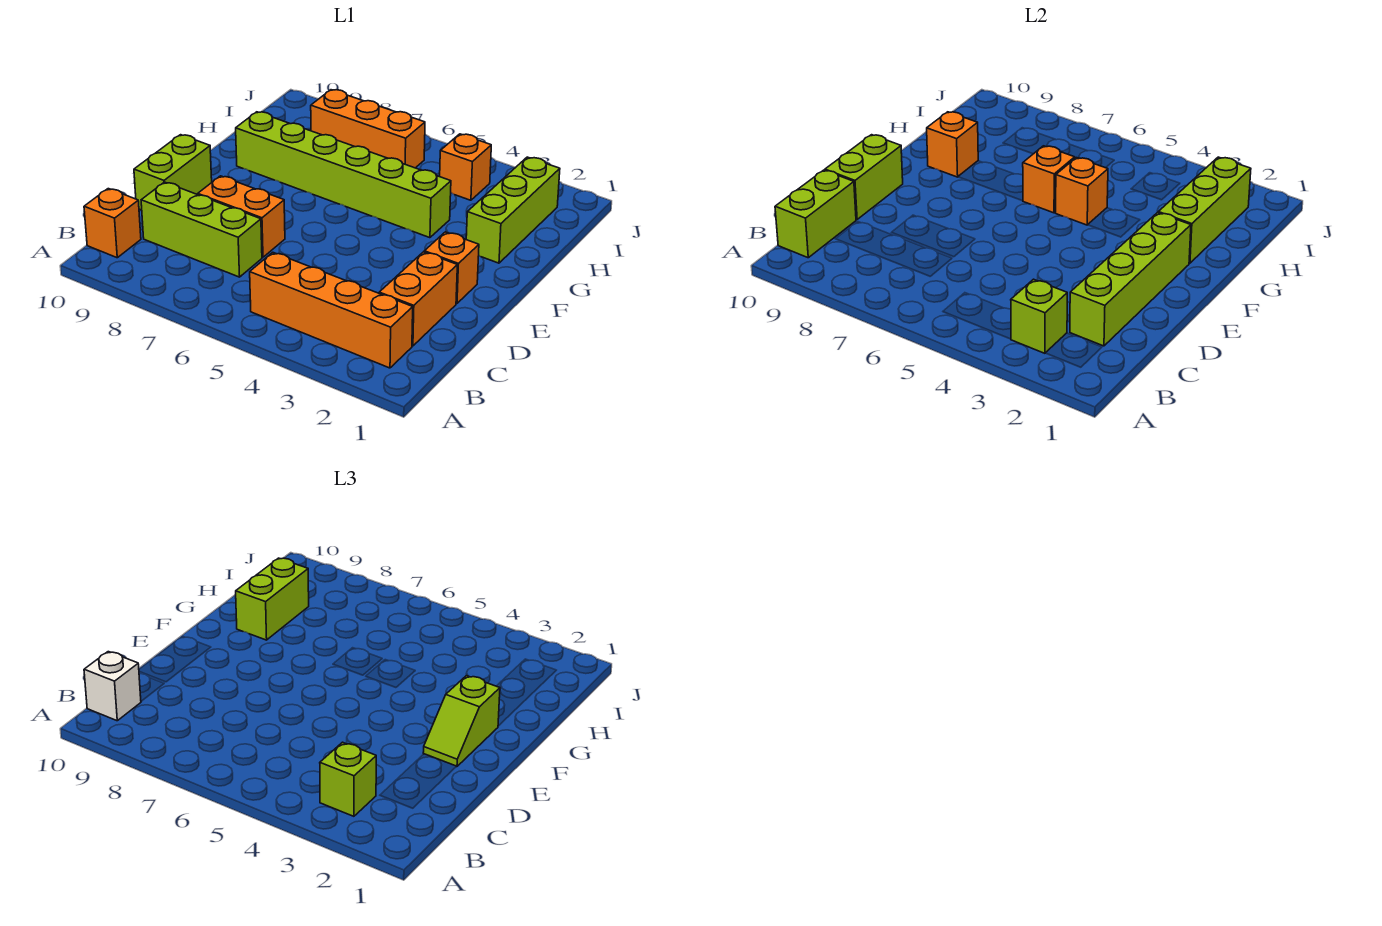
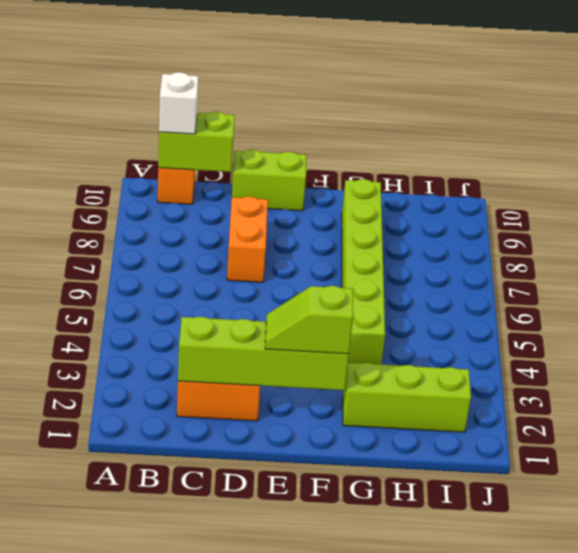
none -> orange 1x4 brick [250,252,413,368]
none -> lime 1x3 brick [141,182,262,277]
none -> orange 1x1 brick [424,232,479,304]

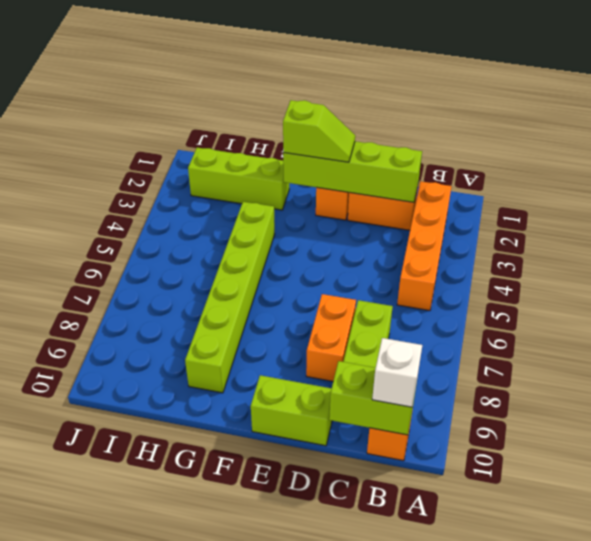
none -> orange 1x1 brick [440,134,491,200]
none -> orange 1x3 brick [311,90,425,168]
none -> lime 1x1 brick [1011,279,1067,353]

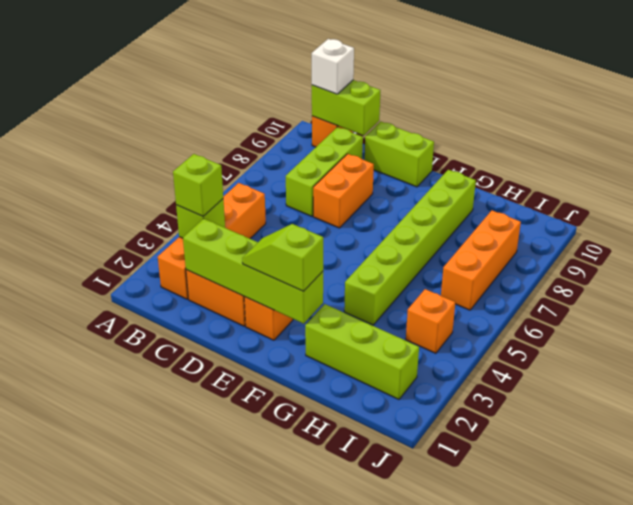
none -> lime 1x2 brick [825,135,903,219]
none -> lime 1x3 brick [1158,157,1251,263]
none -> orange 1x1 brick [1056,158,1108,225]

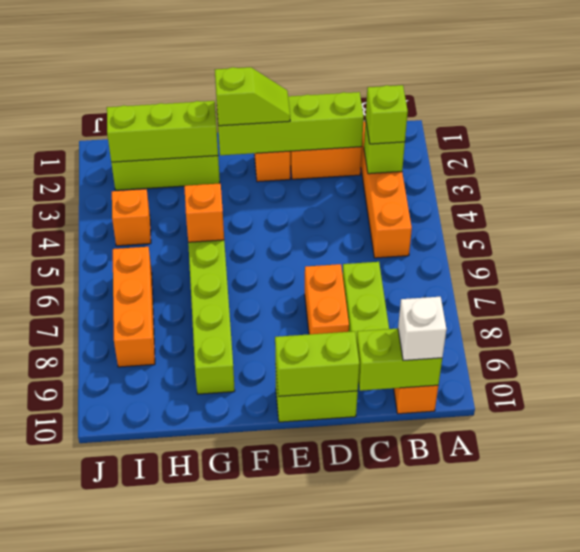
none -> orange 1x1 brick [1023,146,1075,213]
none -> orange 1x1 brick [927,112,978,177]
none -> lime 1x2 brick [236,558,309,640]

